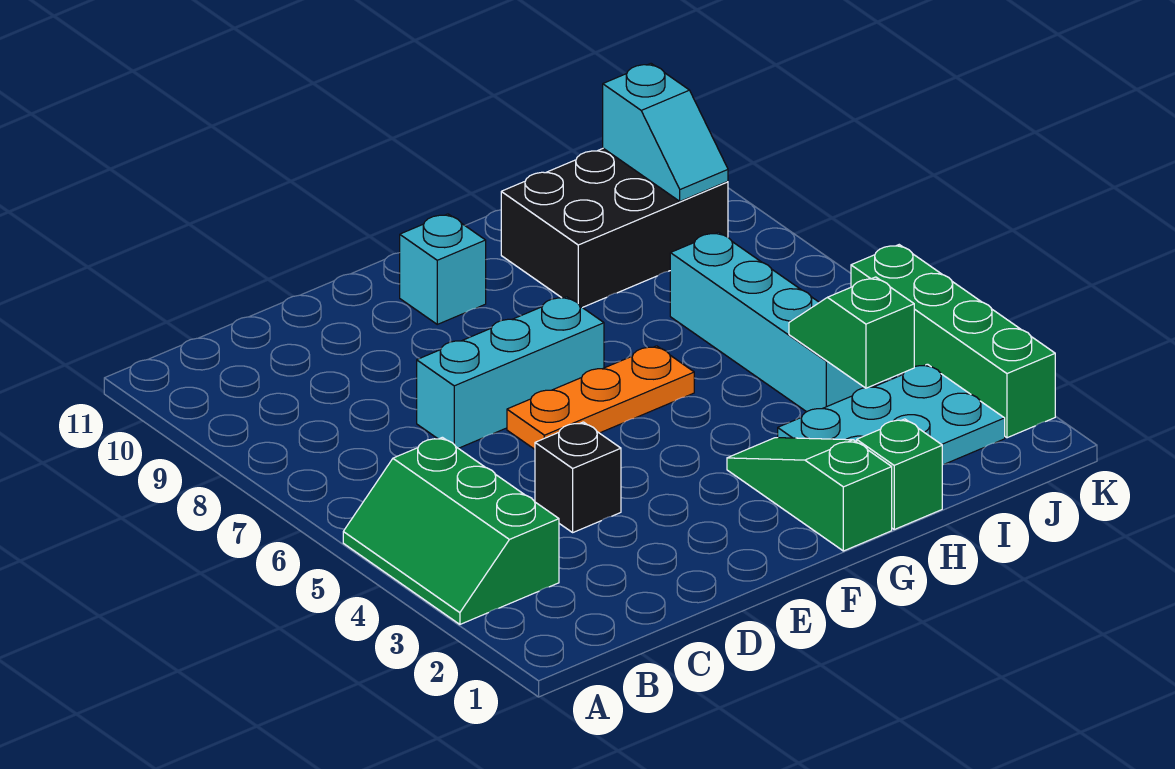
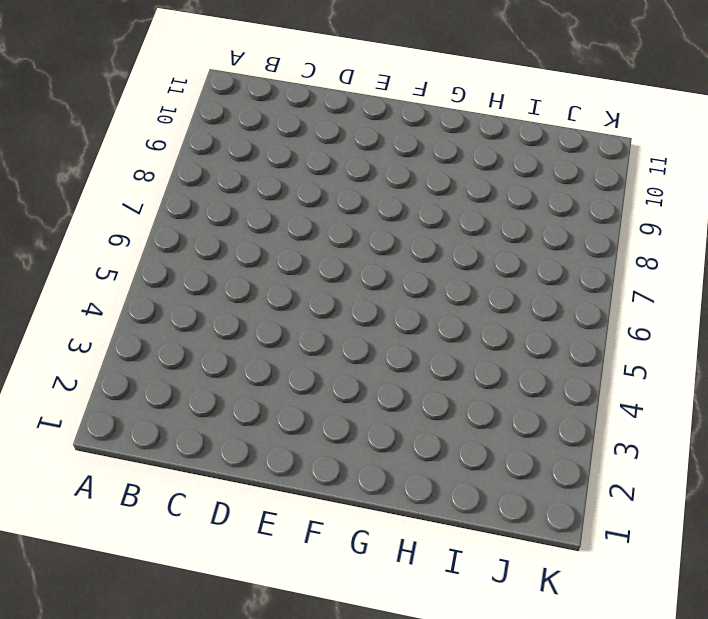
none -> green 2x3 slope [343,437,559,624]
none -> black 1x1 brick [535,422,621,532]
none -> cyan 1x3 brick [417,297,604,448]

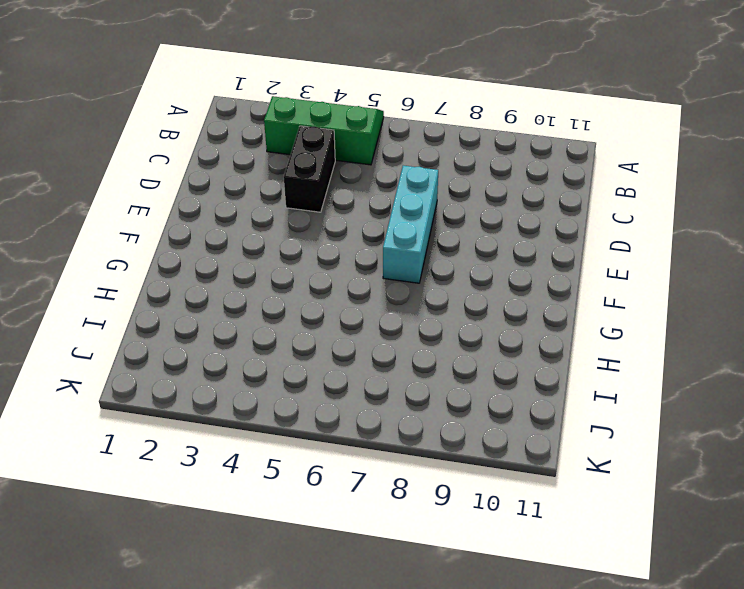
black 1x2 brick [284,126,335,212] -> black 1x1 brick [535,422,621,532]
none -> orange 1x3 plate [507,346,694,449]
none -> cyan 1x1 brick [400,214,486,324]
none -> green 1x3 slope [727,438,892,551]

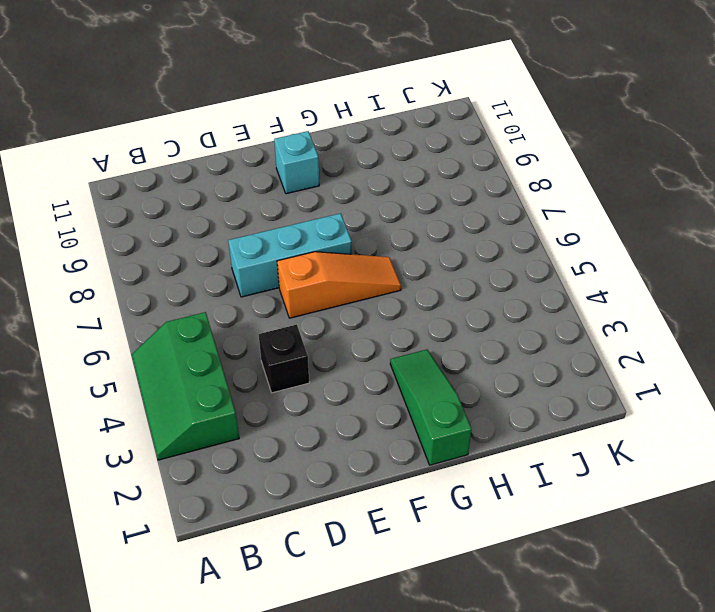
orange 1x3 slope [277,252,401,318] -> orange 1x3 plate [507,346,694,449]
none -> green 1x1 brick [857,419,942,529]
none -> cyan 2x3 plate [778,364,1005,465]
none -> black 2x3 brick [501,148,728,308]

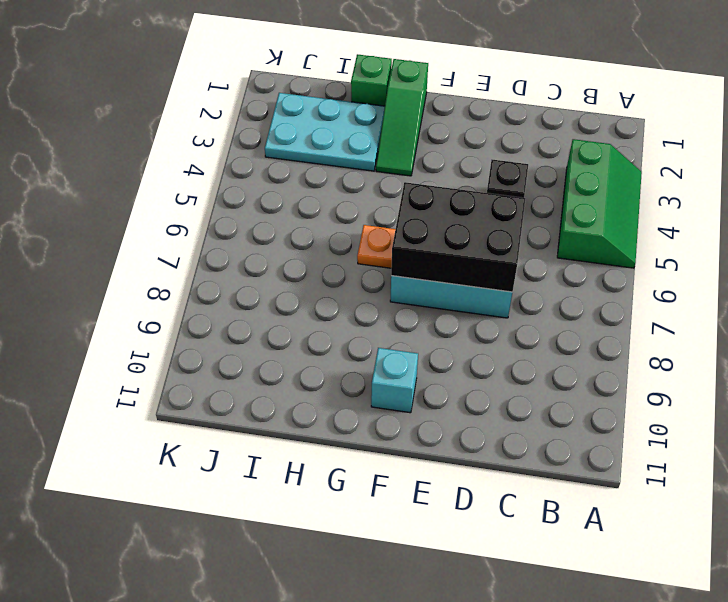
black 2x3 brick [391,182,525,292] -> black 2x3 brick moved to [501,148,728,308]
none -> cyan 1x4 brick [670,232,875,412]
none -> green 1x4 brick [851,245,1055,438]
none -> green 1x2 slope [789,277,914,388]

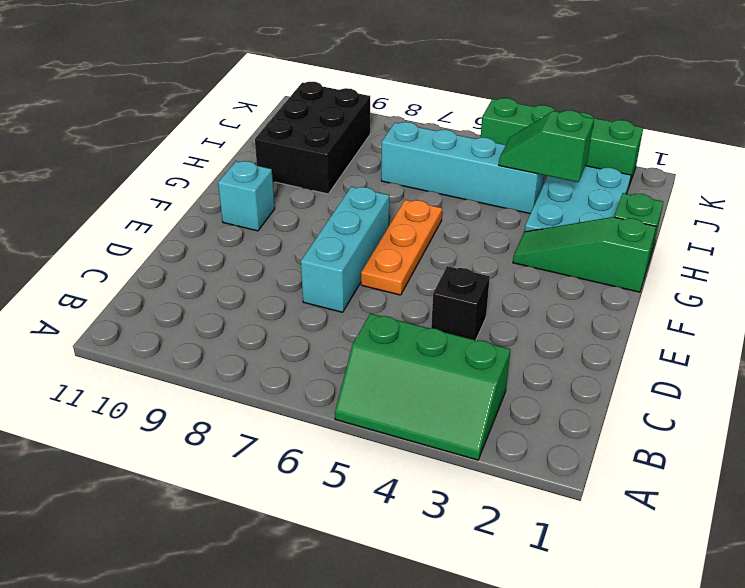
none -> cyan 1x2 slope [603,64,728,201]

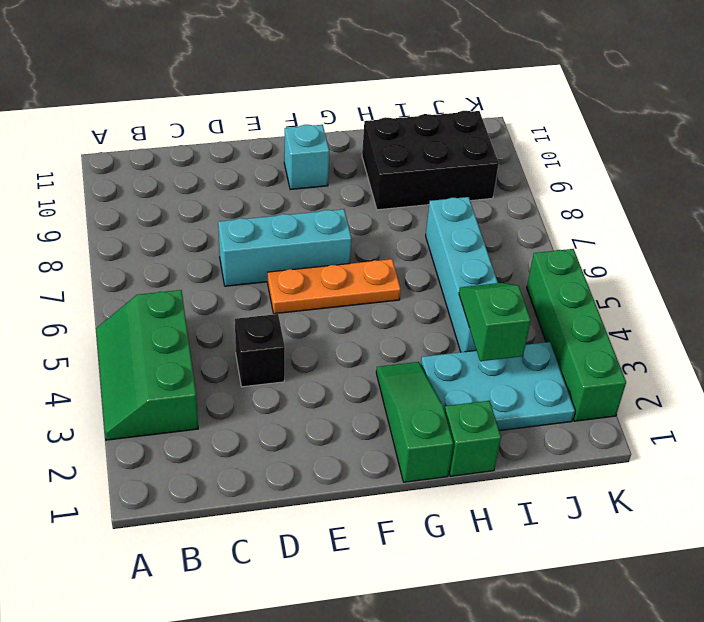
none -> cyan 1x2 slope [603,64,728,201]

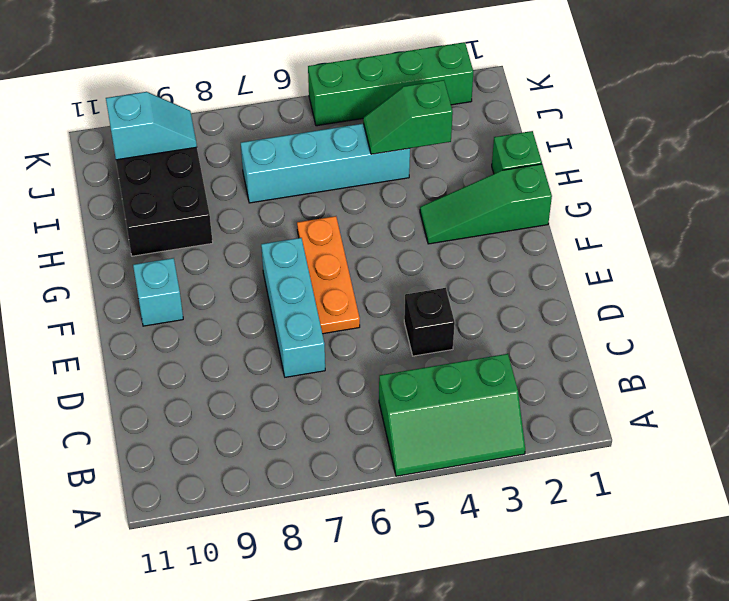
none -> cyan 2x3 plate [778,364,1005,465]

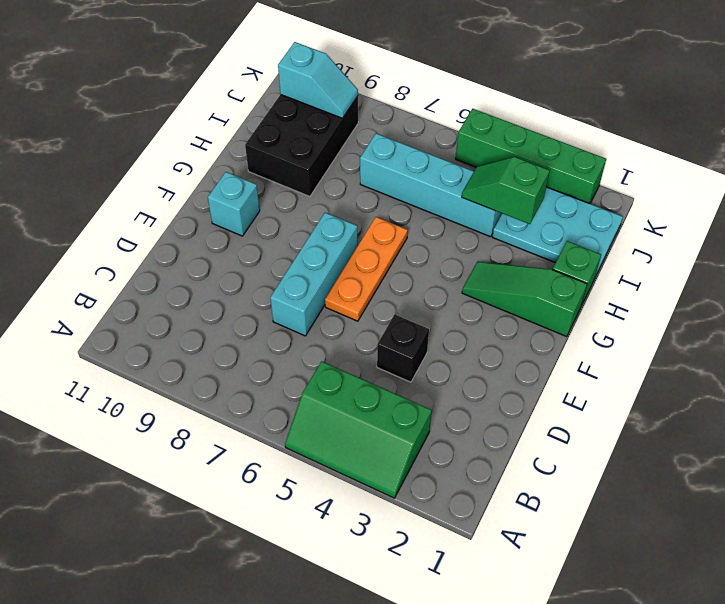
cyan 2x3 plate [492,187,623,277] -> cyan 2x3 plate turned to [778,364,1005,465]

